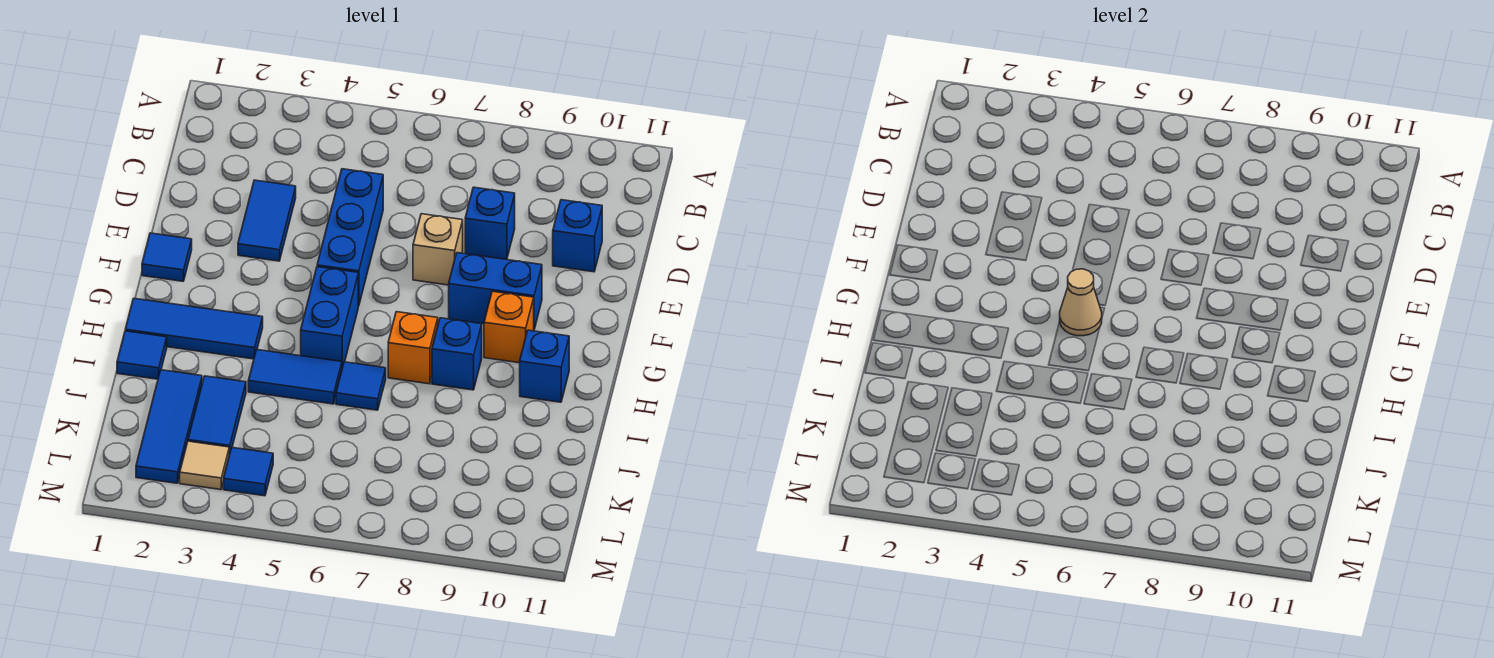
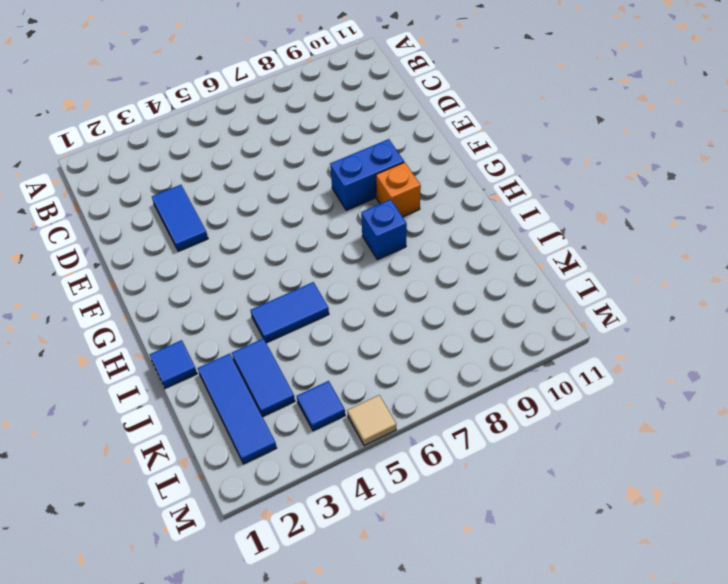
tan 1x1 tile [347,395,396,446] -> tan 1x1 tile moved to [180,441,229,490]
none -> blue 1x3 brick [317,169,383,306]
none -> blue 1x1 brick [465,187,515,260]
none -> blue 1x1 brick [553,200,602,272]

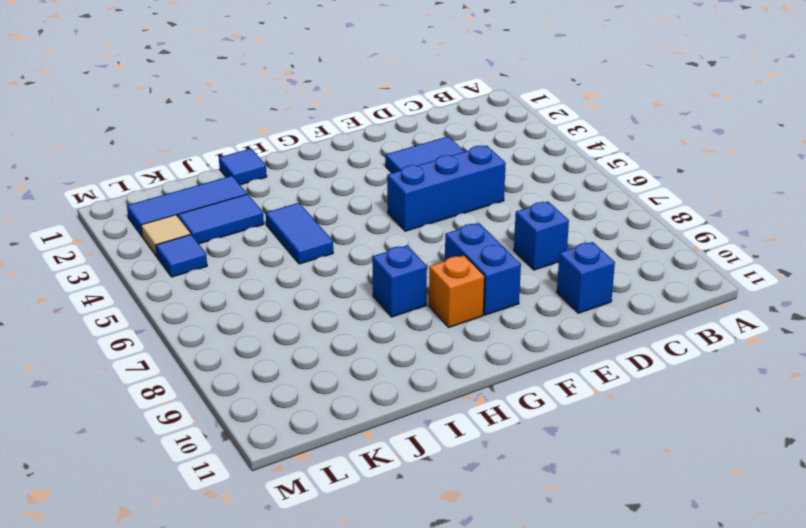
none -> tan 1x1 brick [413,214,463,285]
none -> blue 1x1 tile [142,233,192,281]
none -> blue 1x2 brick [301,267,358,367]

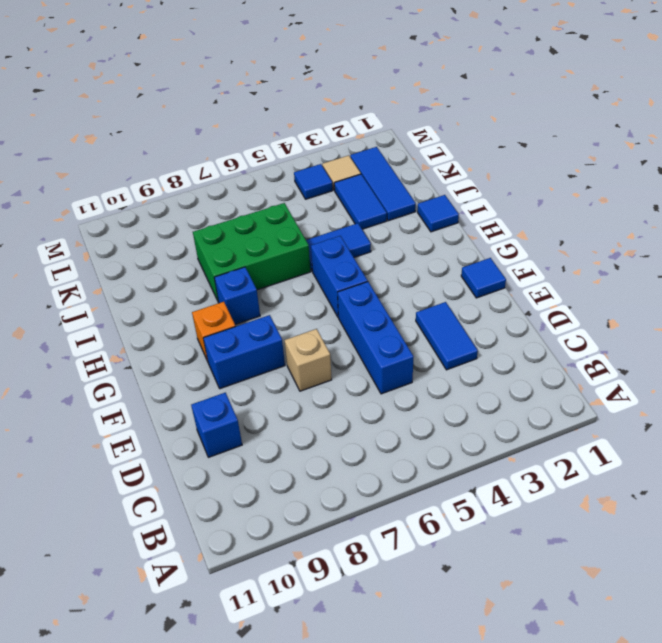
green 2x3 brick [193,203,311,303] -> blue 1x1 tile [336,362,386,410]
none -> blue 1x1 brick [465,187,515,260]
none -> blue 1x3 tile [125,298,263,359]
none -> orange 1x1 brick [388,312,438,384]

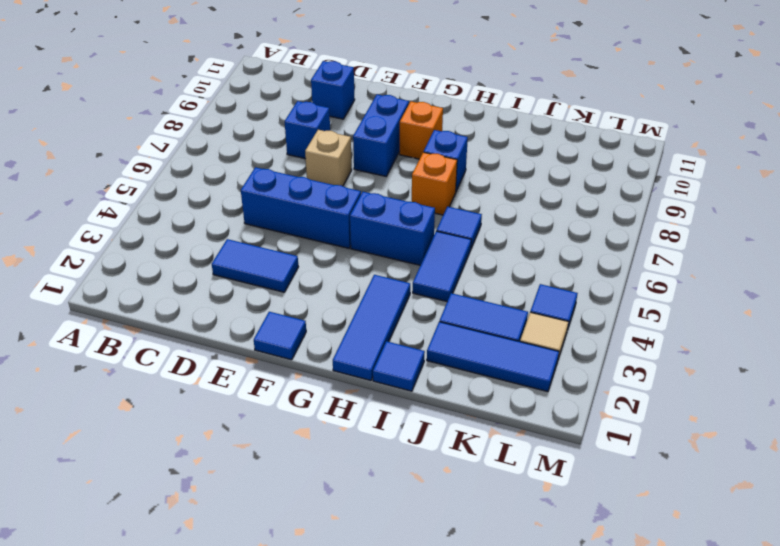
none -> blue 1x1 brick [520,330,569,402]
none -> tan 1x1 cone [1060,269,1102,336]

